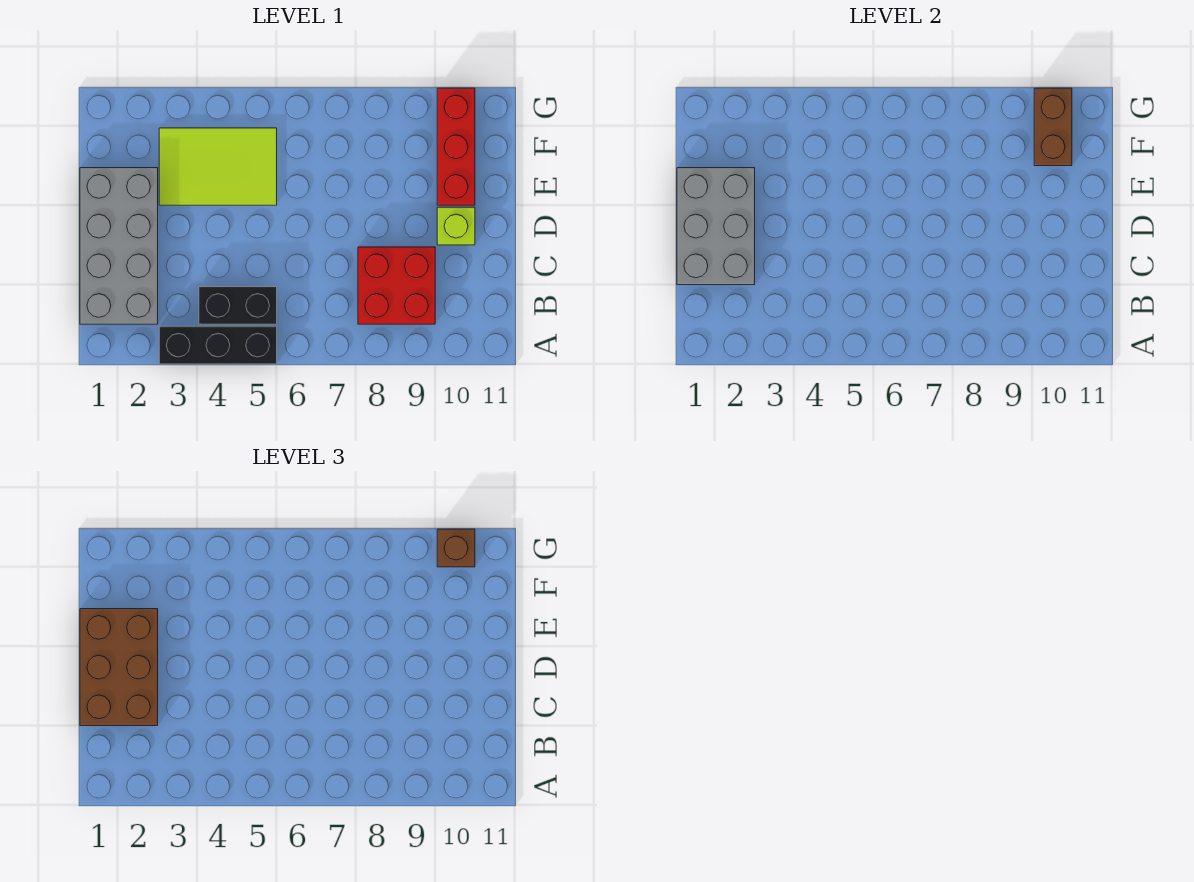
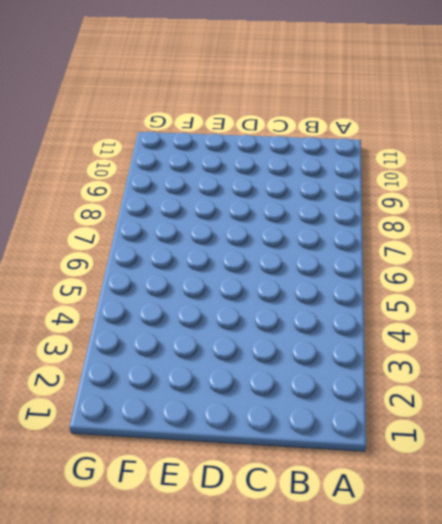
none -> black 1x3 brick [159,326,277,364]
none -> grey 2x4 brick [80,168,158,324]

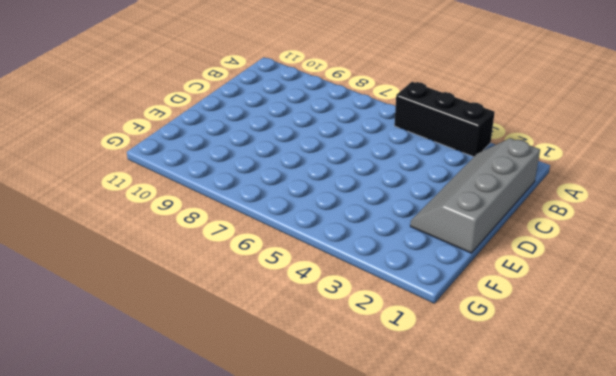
grey 2x4 slope [410,138,540,253] -> grey 2x4 brick [80,168,158,324]
none -> black 1x2 brick [199,287,277,324]
none -> red 2x2 brick [358,247,435,324]

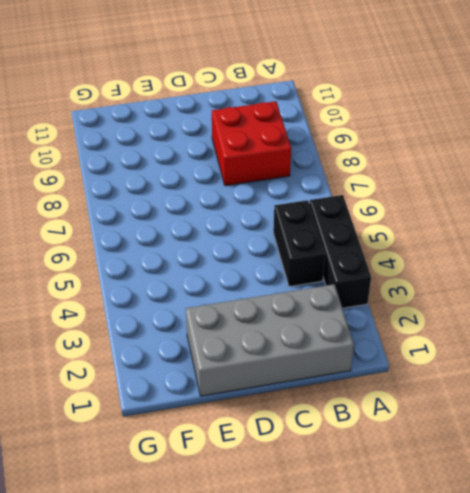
none -> lime 1x1 brick [437,207,475,245]
none -> lime 2x3 tile [159,128,277,205]

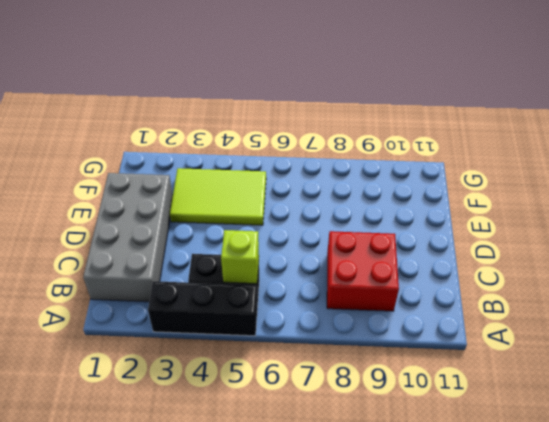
lime 1x1 brick [221,230,259,284] -> lime 1x1 brick moved to [437,207,475,245]
none -> red 1x3 brick [437,88,475,205]
none -> grey 2x3 brick [677,168,755,285]

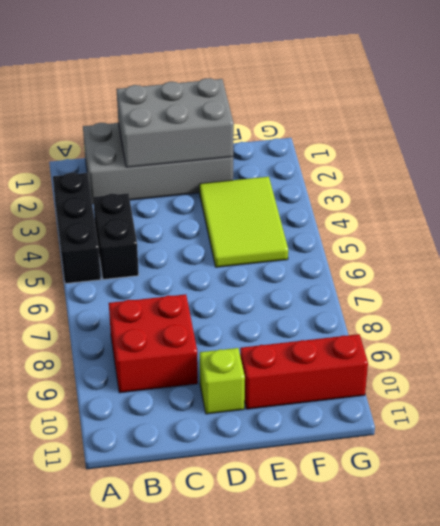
none -> brown 1x2 brick [1034,88,1072,166]
none -> brown 2x3 brick [80,609,158,726]

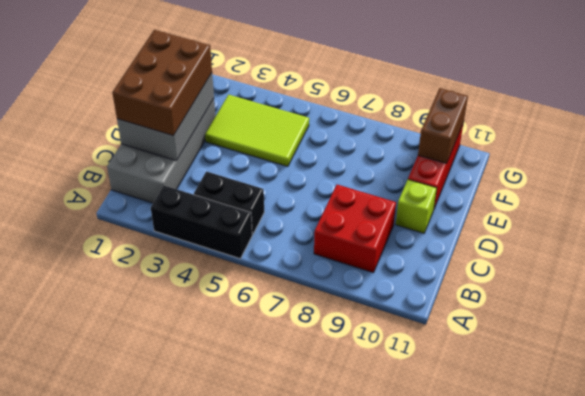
none -> brown 1x1 brick [437,529,475,567]

